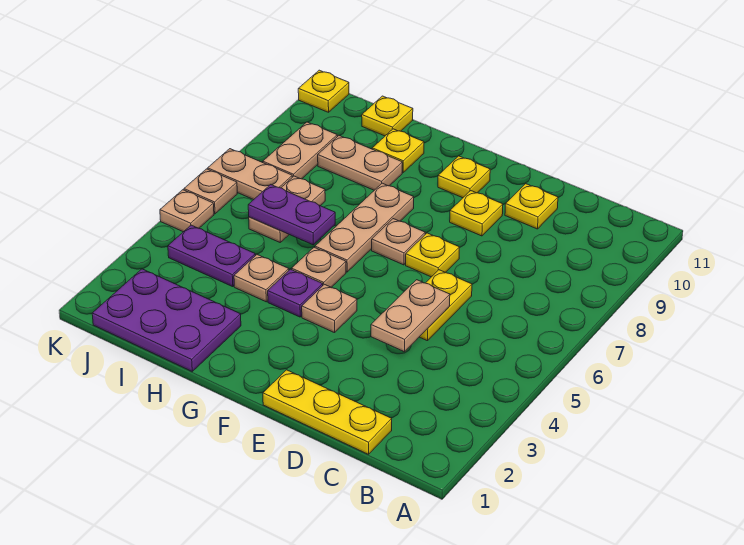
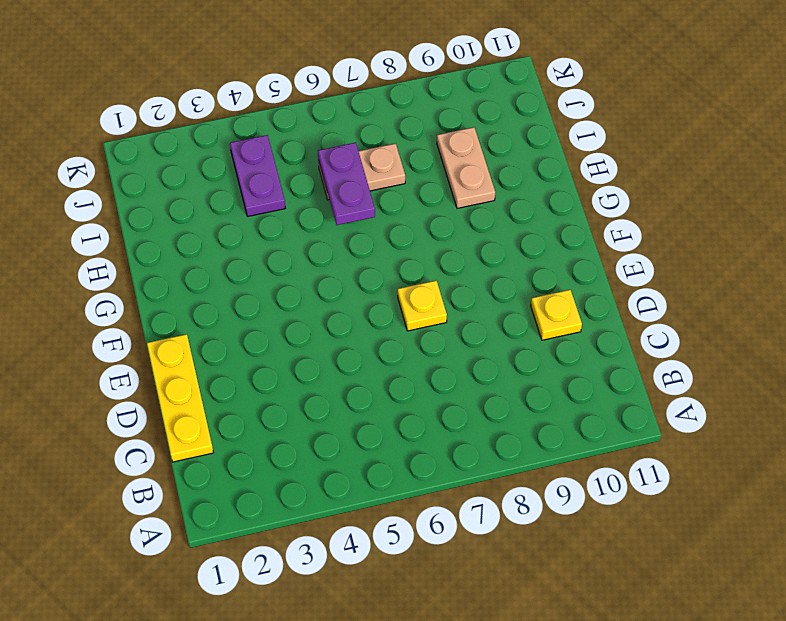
none -> yellow 1x2 plate [420,270,472,341]
none -> yellow 1x1 plate [450,191,503,236]
none -> tan 1x1 plate [302,284,357,333]

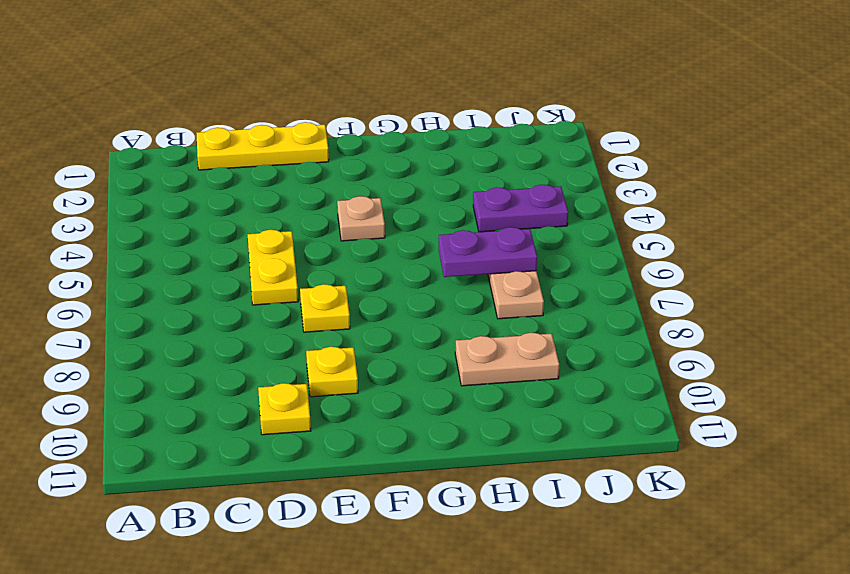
none -> tan 1x1 plate [372,219,425,265]
none -> yellow 1x1 plate [438,156,490,198]
none -> purple 1x1 plate [268,269,323,317]

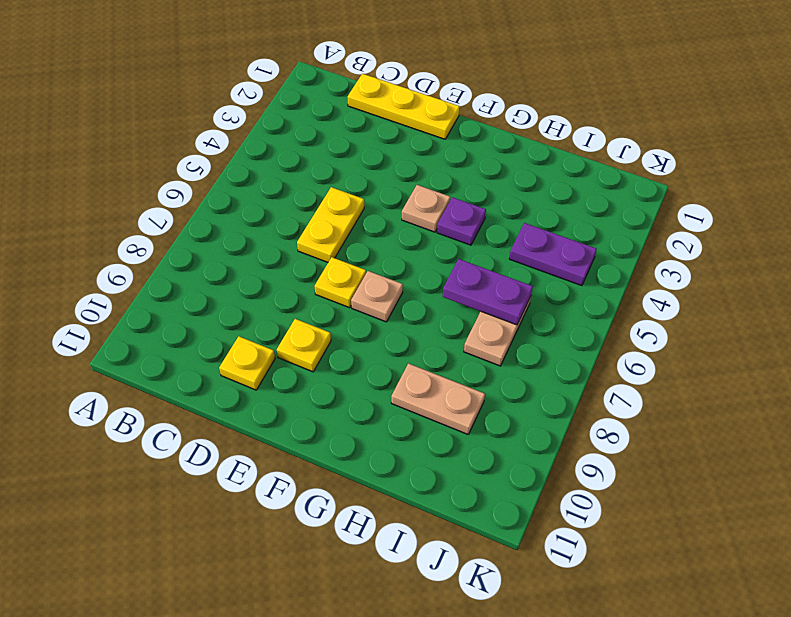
none -> yellow 1x1 plate [438,156,490,198]
none -> tan 1x1 plate [292,247,346,287]
none -> tan 1x3 plate [315,183,414,272]

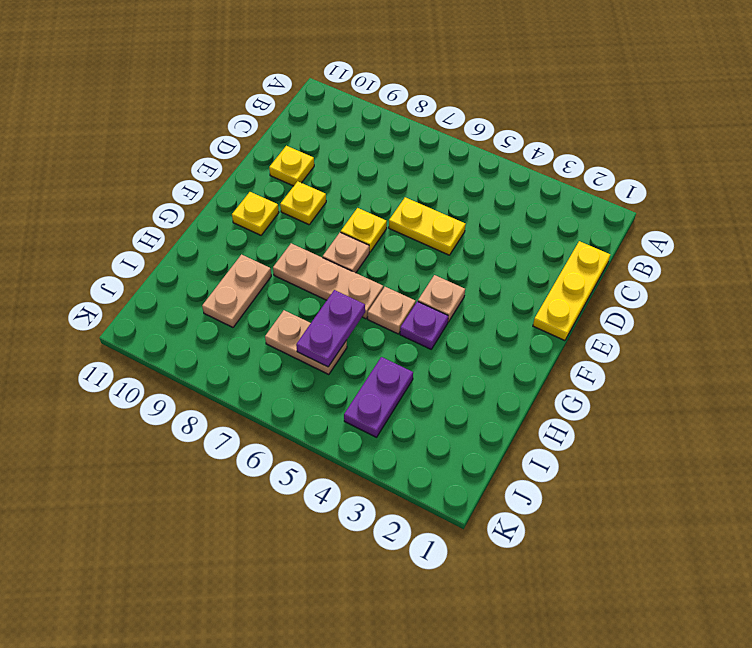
none -> purple 2x3 plate [92,269,241,371]
none -> tan 1x1 plate [234,254,289,302]
none -> yellow 1x1 plate [372,129,424,172]

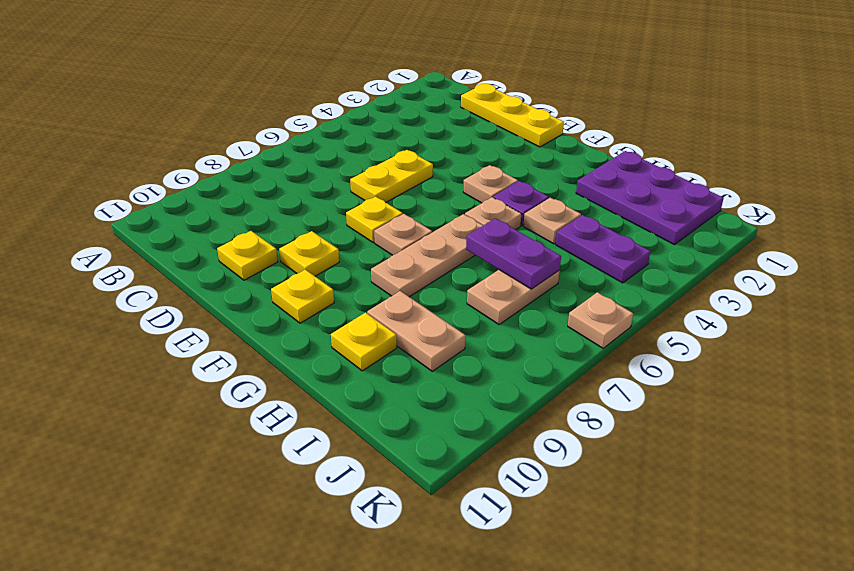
none -> yellow 1x1 plate [362,96,413,136]
none -> tan 1x2 plate [208,149,292,200]
none -> tan 1x2 plate [263,122,337,179]

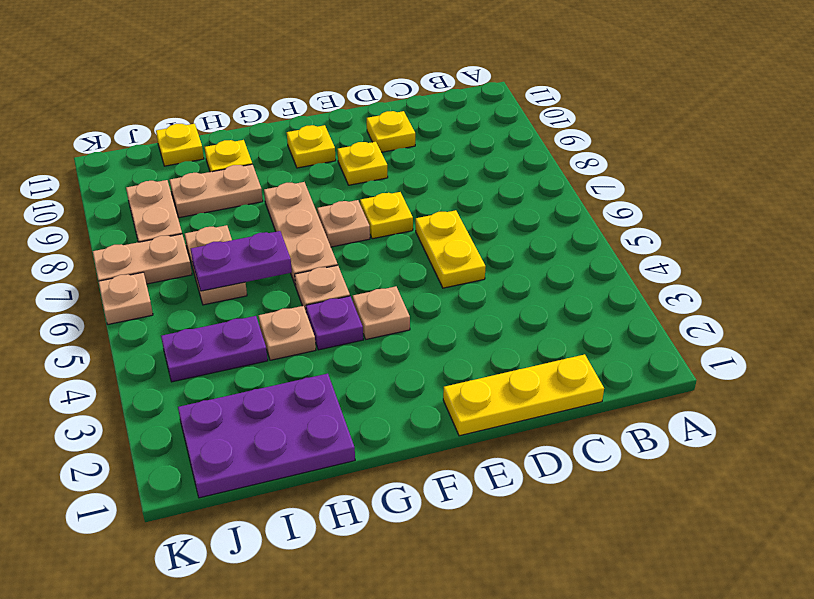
none -> tan 1x1 plate [160,190,214,232]
none -> yellow 1x1 plate [298,70,349,112]
none -> tan 1x2 plate [371,280,450,352]

